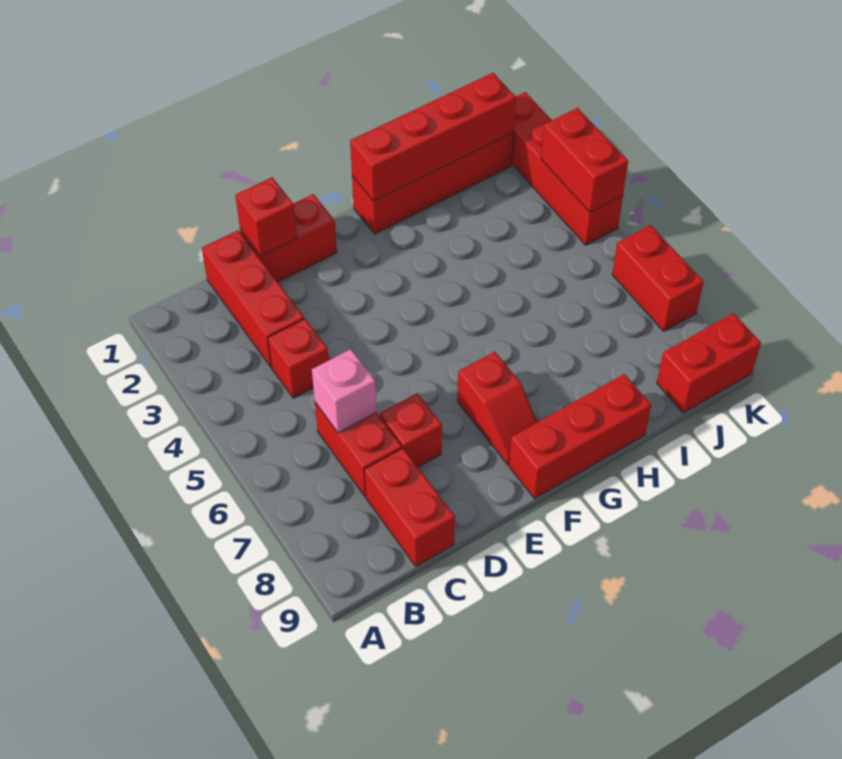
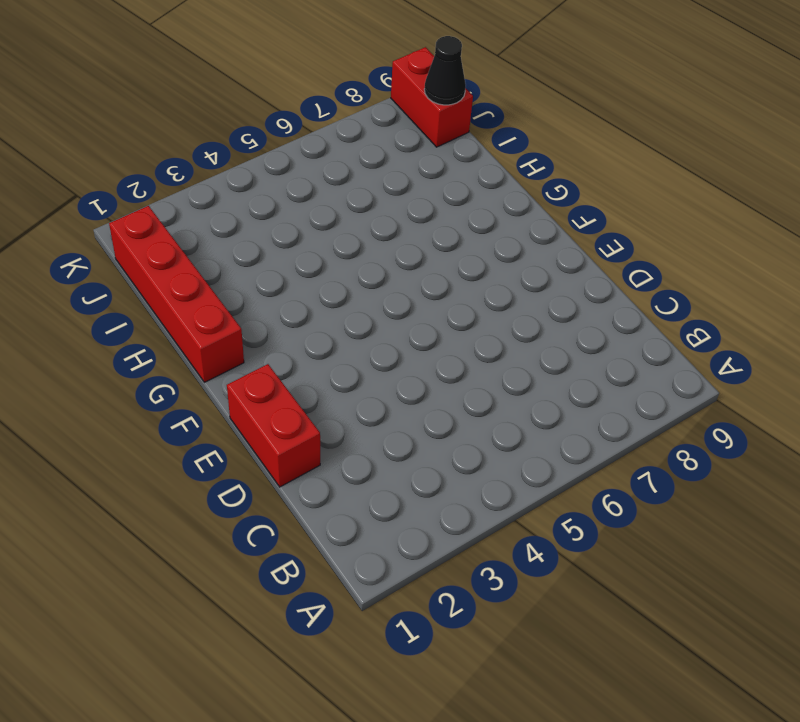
black 1x1 cone [424,36,466,105] -> none
none -> red 1x3 brick [202,230,304,367]
none -> red 1x1 brick [268,319,329,398]
none -> red 1x2 brick [315,403,402,496]

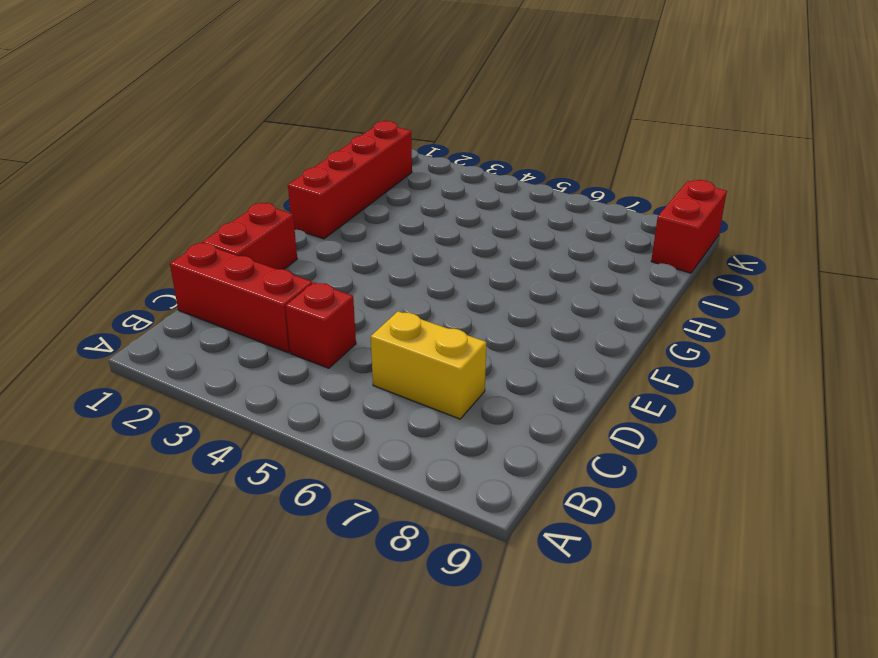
yellow 1x2 brick [371,311,486,419] -> red 1x2 brick [315,403,402,496]
none -> red 1x2 brick [364,448,455,566]
none -> red 1x1 brick [380,393,442,467]
none -> red 1x2 slope [457,352,537,465]

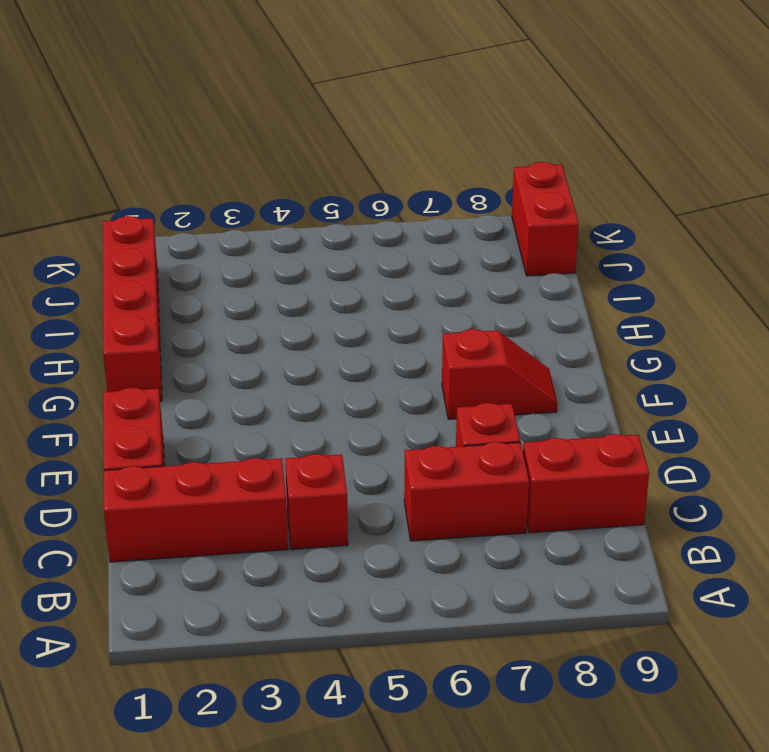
none -> red 1x3 brick [509,374,651,498]
none -> red 1x4 brick [512,92,623,245]
none -> red 1x2 brick [612,225,704,331]

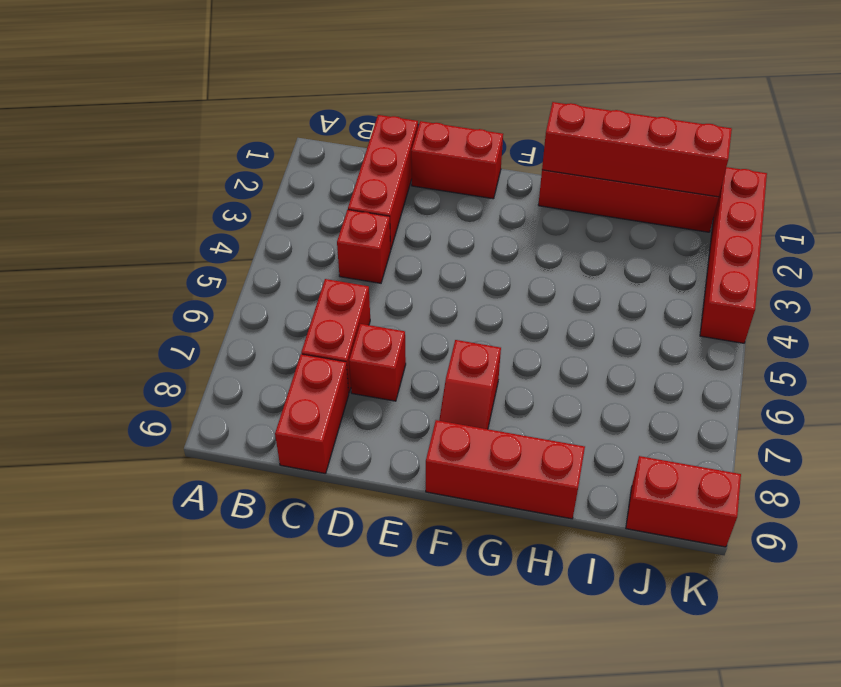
none -> red 1x2 brick [612,225,704,331]
none -> pink 1x1 brick [312,349,376,433]
none -> red 1x1 brick [235,177,297,256]

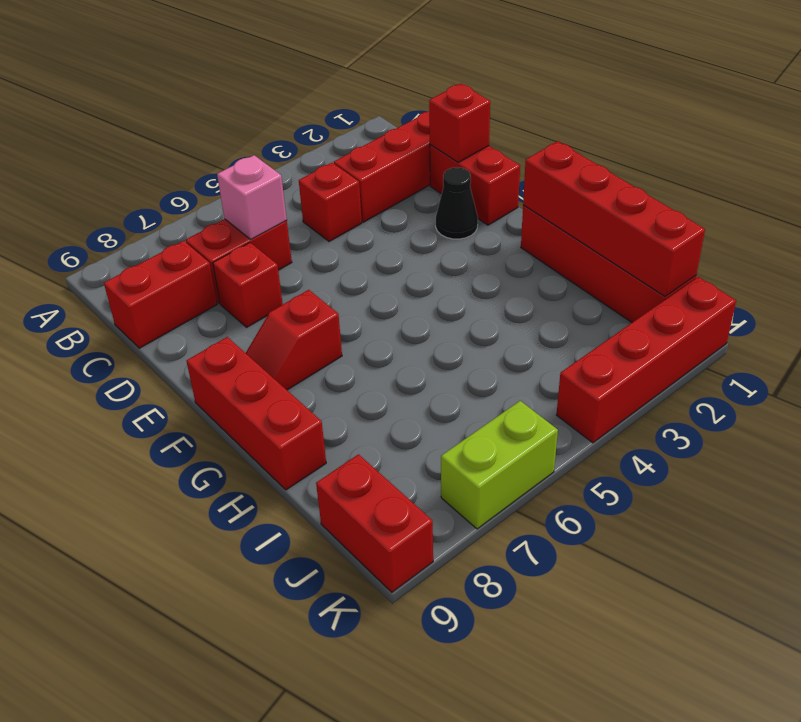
black 1x1 cone [436,167,478,239] -> none
lime 1x2 brick [441,401,558,529] -> red 1x2 brick [612,225,704,331]
none -> red 1x2 brick [541,108,628,212]

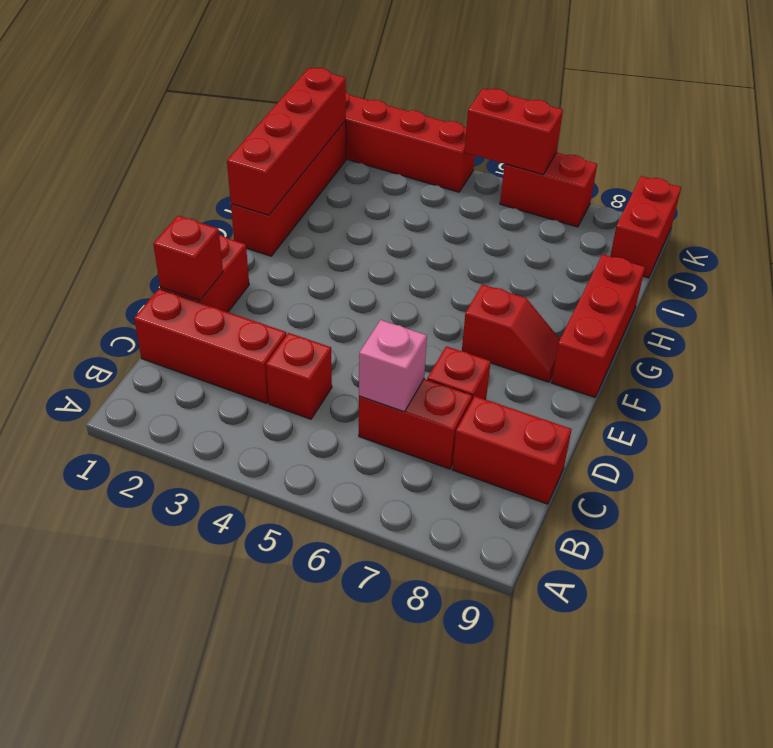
red 1x2 brick [465,88,563,175] -> red 1x2 brick moved to [541,108,628,212]

